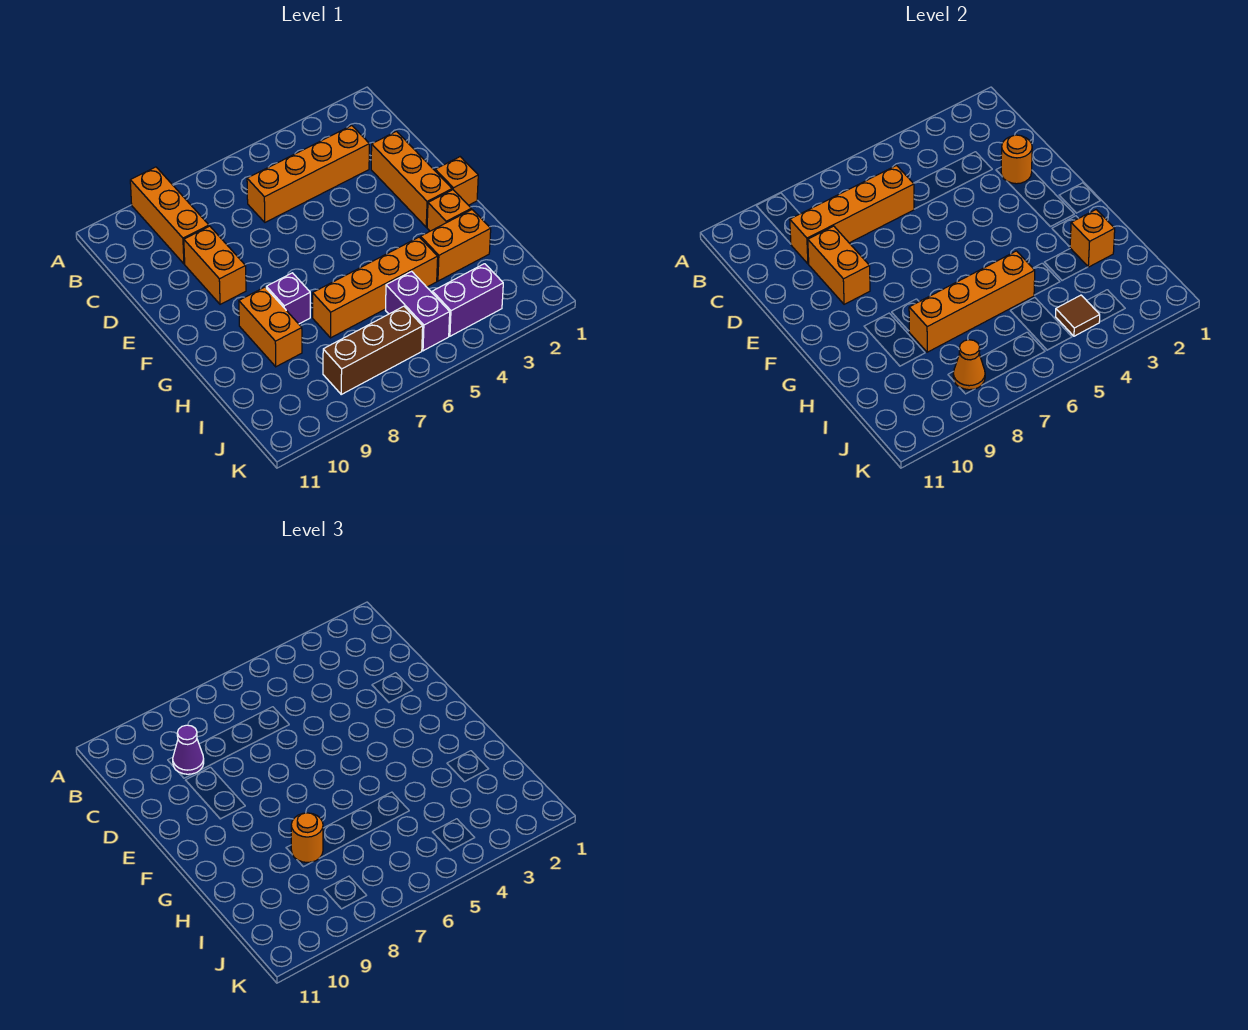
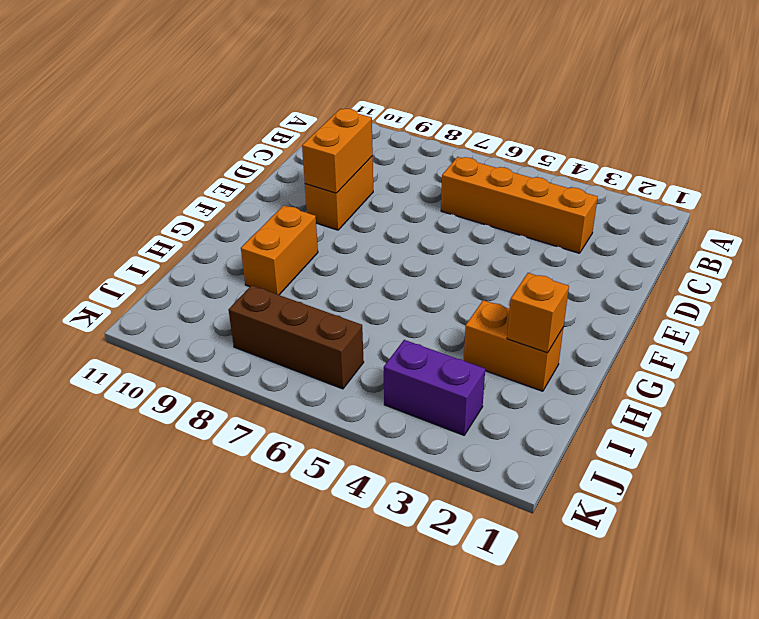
none -> orange 1x3 brick [130,167,209,264]
none -> orange 1x3 brick [371,131,452,227]
none -> orange 1x1 brick [435,157,478,205]

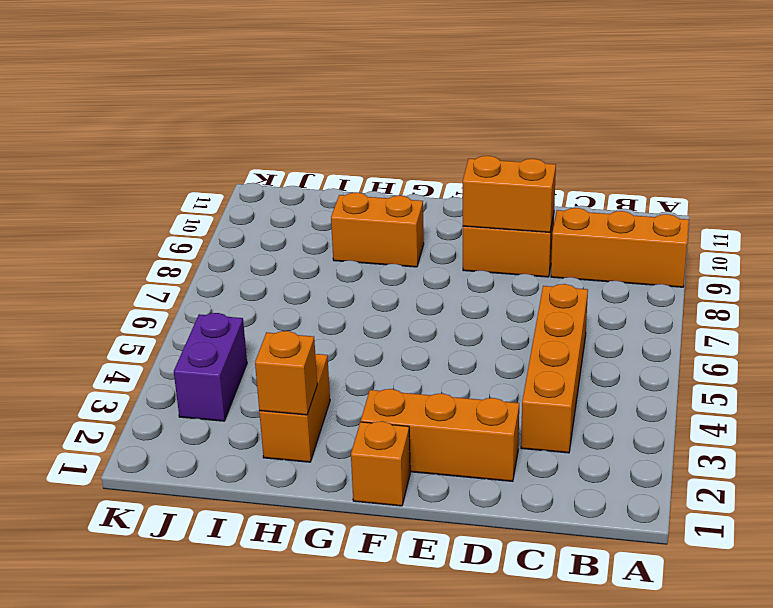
none -> orange 1x1 brick [427,190,471,231]
none -> purple 1x1 brick [266,273,310,324]
none -> orange 1x4 brick [313,237,438,338]

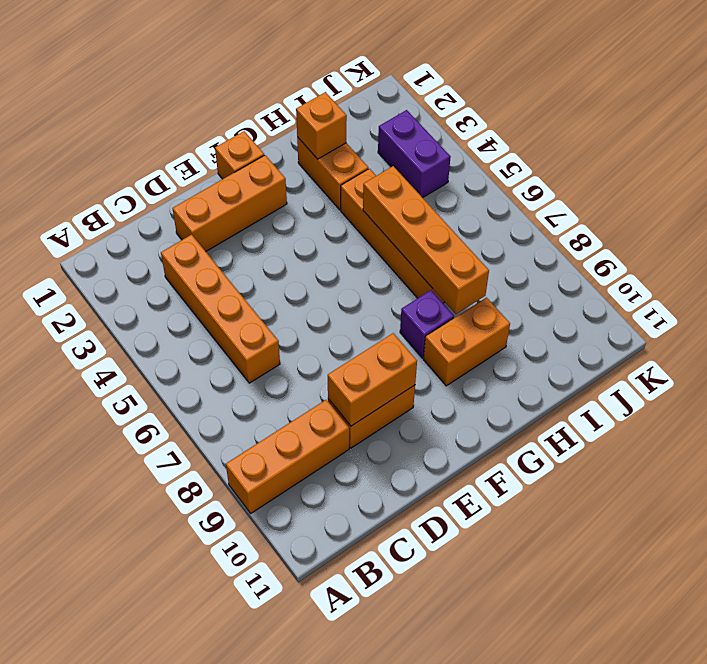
none -> orange 1x1 brick [427,190,471,231]
none -> purple 1x2 brick [386,271,450,351]
none -> brown 1x3 brick [323,306,423,394]

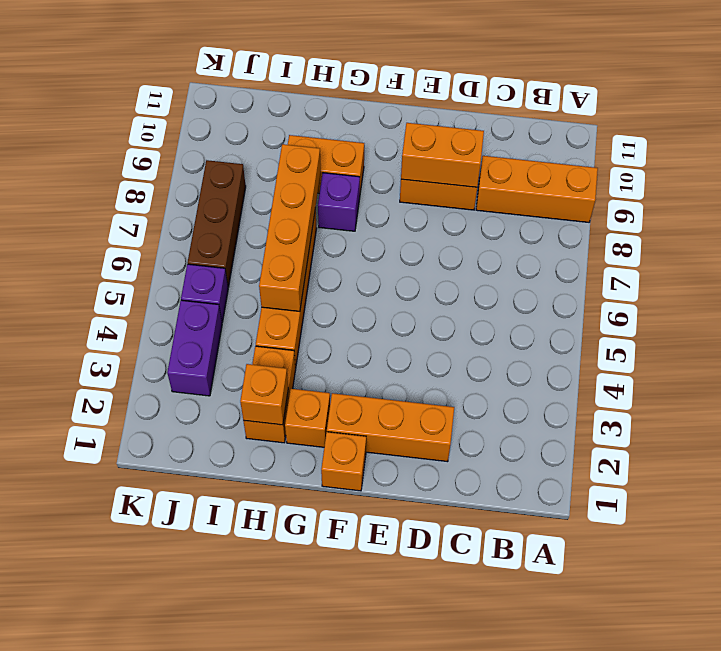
purple 1x1 brick [181,264,228,323] -> purple 1x2 brick [386,271,450,351]
none -> orange 1x4 brick [247,126,369,222]
none -> orange 1x4 brick [790,166,914,264]
none -> orange 1x1 round brick [1001,135,1032,184]

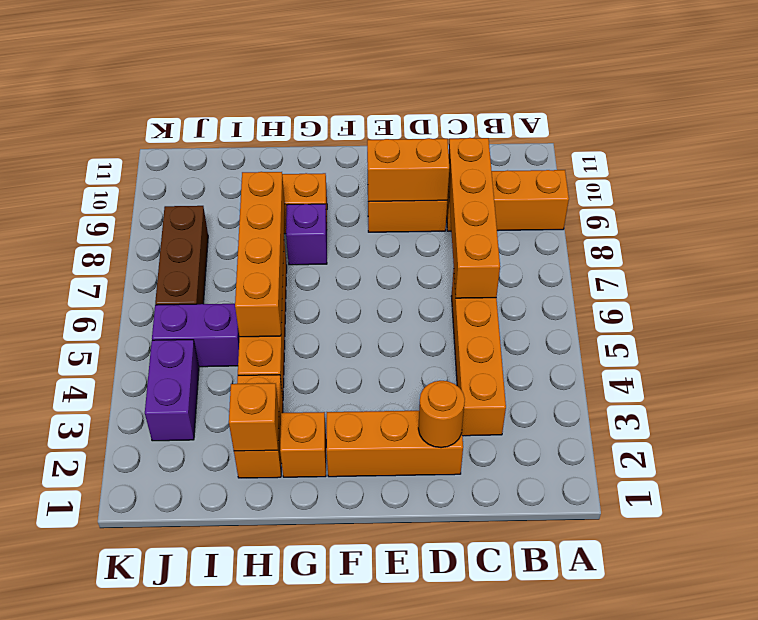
none -> orange 1x1 brick [435,157,478,205]
none -> brown 1x1 tile [1056,295,1100,336]
none -> orange 1x1 cone [953,340,985,390]

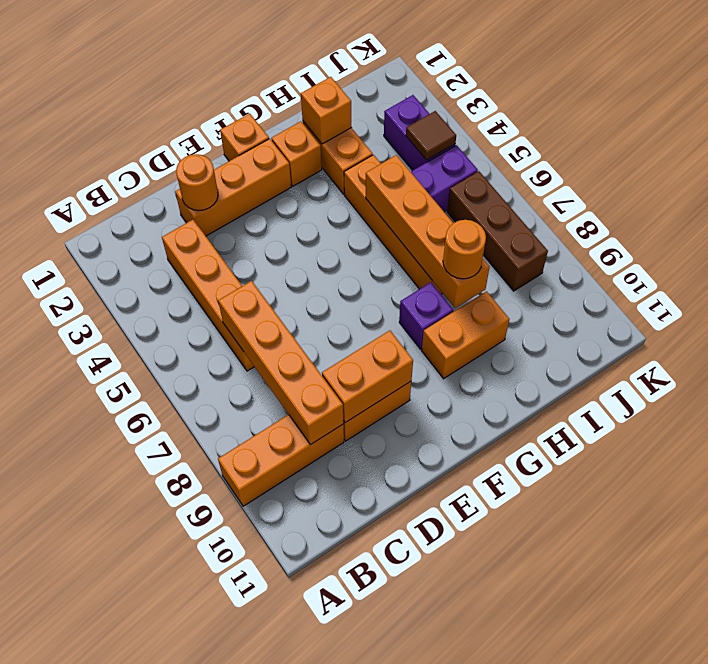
none -> orange 1x1 cone [953,340,985,390]
none -> purple 1x1 cone [173,725,204,774]

